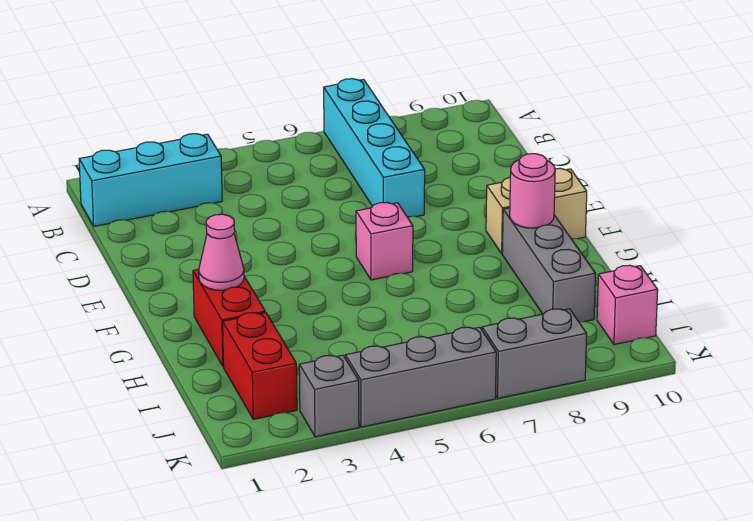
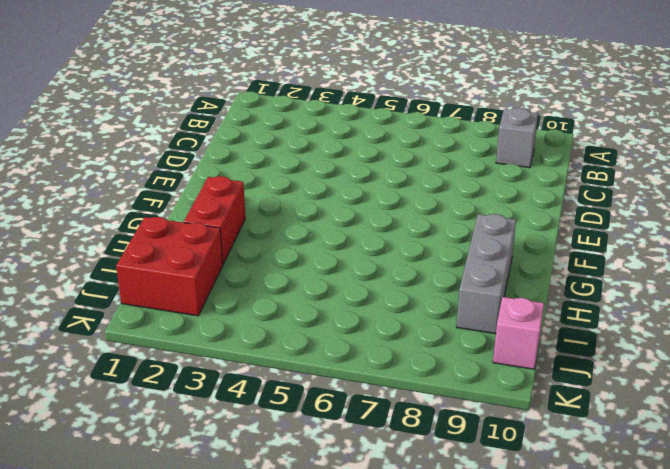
grey 1x1 brick [496,108,538,168] -> grey 1x1 brick moved to [299,355,359,437]
red 2x2 brick [116,217,223,316] -> red 1x2 brick [223,313,297,419]
none -> cyan 1x4 brick [324,79,425,217]
none -> cyan 1x3 brick [79,134,222,226]
none -> pink 1x1 brick [356,202,413,280]

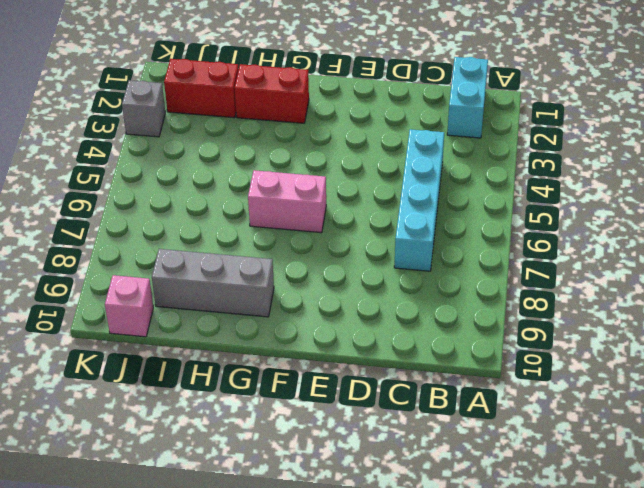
cyan 1x2 brick [447,57,488,138] -> cyan 1x3 brick [79,134,222,226]
cyan 1x4 brick [394,129,444,271] -> cyan 1x4 brick turned to [324,79,425,217]
pink 1x2 brick [248,170,326,233] -> pink 1x1 brick [356,202,413,280]
none -> tan 1x2 brick [486,168,587,254]
none -> grey 1x3 brick [345,327,496,427]
none -> grey 1x2 brick [482,309,587,398]

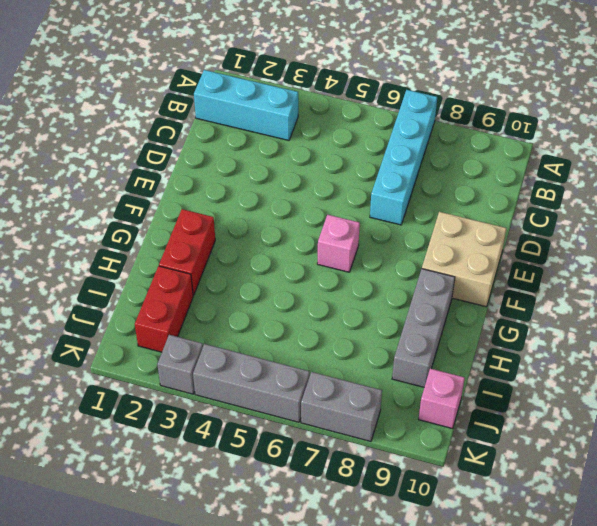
tan 2x2 brick [422,212,506,307] -> tan 1x2 brick [486,168,587,254]
none -> pink 1x1 cone [199,214,244,290]
none -> pink 1x1 round brick [510,154,555,228]

